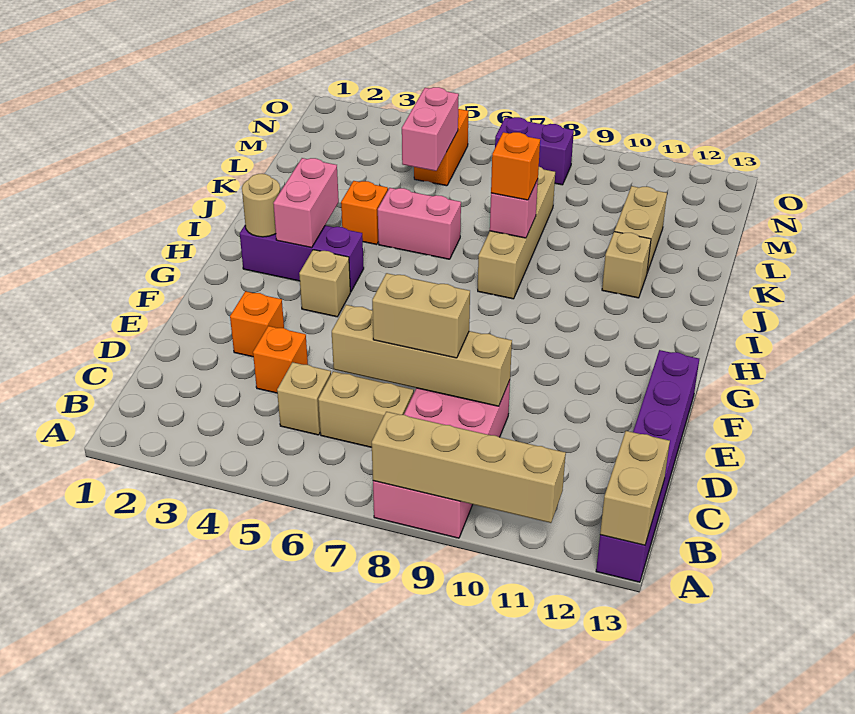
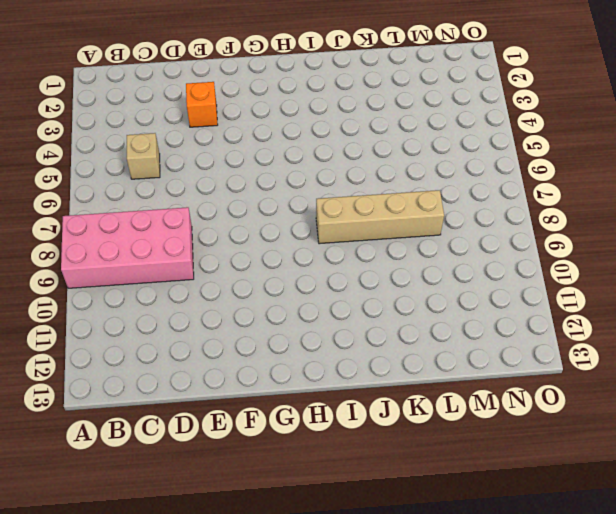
none -> purple 1x6 brick [596,350,699,582]
none -> tan 1x2 brick [318,371,414,447]
none -> orange 1x1 brick [253,326,308,393]

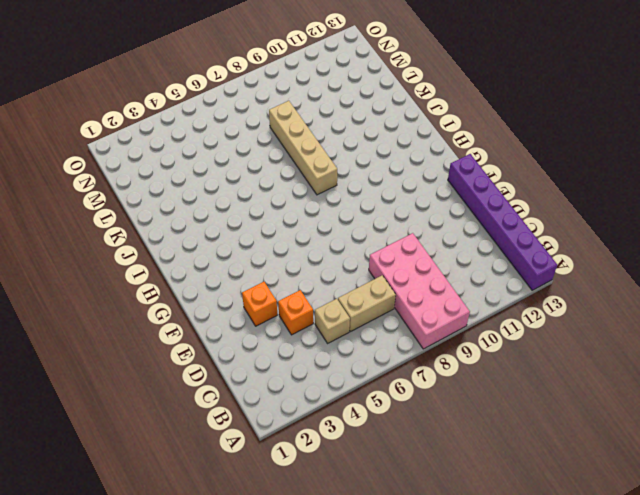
none -> tan 1x1 brick [299,250,350,317]
none -> purple 1x3 brick [240,226,364,292]
none -> orange 1x1 brick [341,181,388,245]

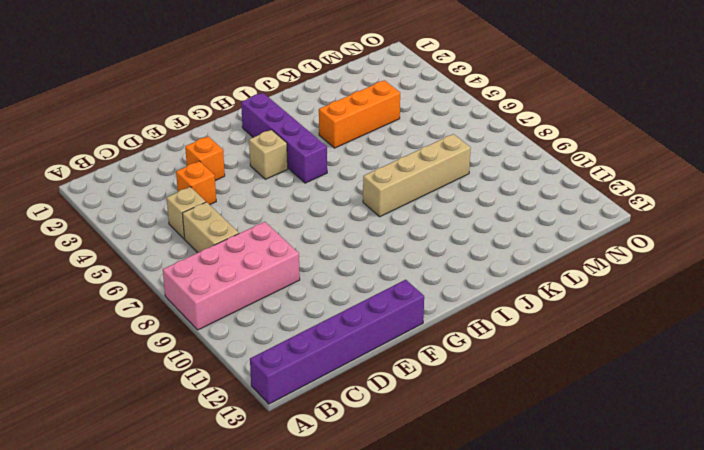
purple 1x4 brick [241,93,327,183] -> purple 1x3 brick [240,226,364,292]
orange 1x3 brick [319,80,400,148] -> orange 1x1 brick [341,181,388,245]
none -> pink 1x2 brick [378,188,461,259]
none -> tan 1x1 brick [602,232,651,298]
none -> tan 1x2 brick [614,186,667,272]

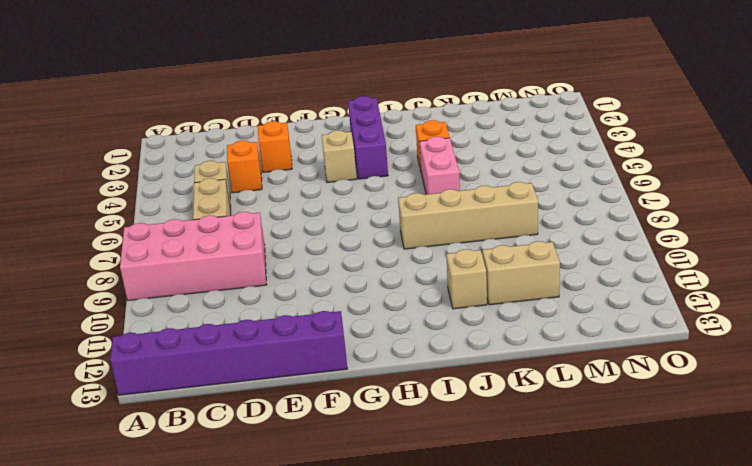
none -> orange 1x2 brick [414,109,469,186]
none -> purple 1x2 brick [495,117,574,185]
none -> tan 1x4 brick [372,412,566,523]

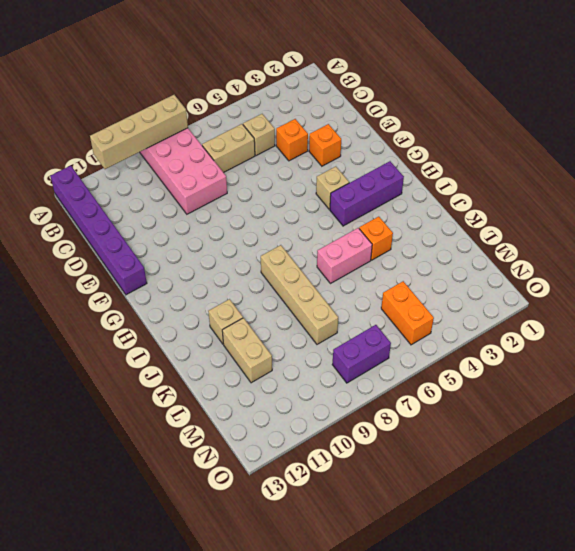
none -> tan 1x2 brick [600,431,670,545]
none -> tan 1x4 brick [332,305,512,406]
none -> tan 1x1 round brick [242,174,280,237]

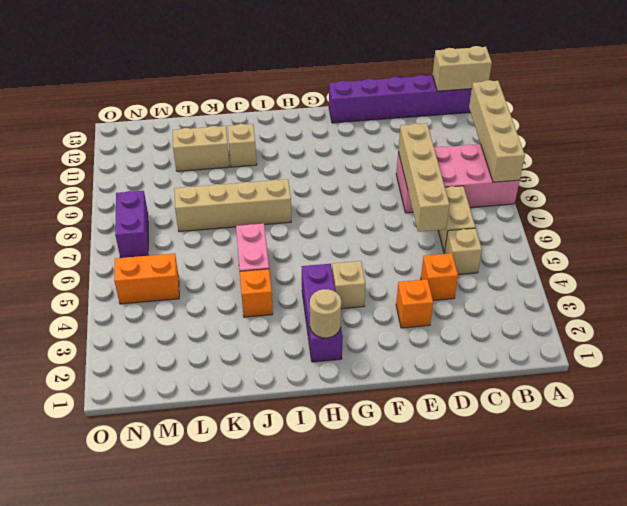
none -> pink 1x2 brick [273,158,339,248]
none -> pink 1x1 brick [490,179,538,238]
none -> pink 1x2 brick [402,87,459,171]

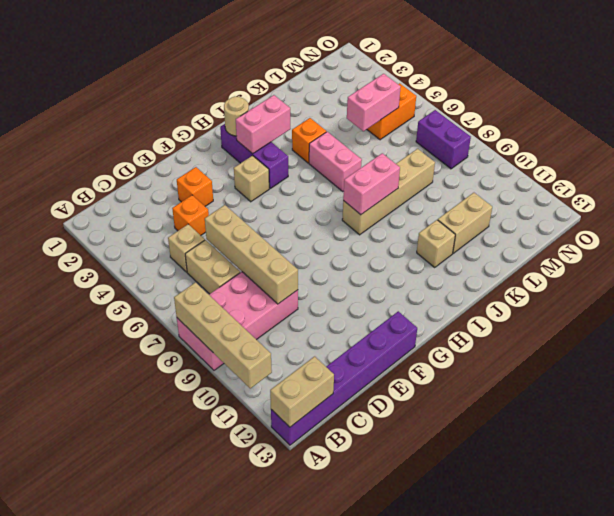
pink 1x2 brick [343,153,400,215] -> pink 1x1 brick [490,179,538,238]
none -> tan 1x2 brick [372,273,470,358]
none -> orange 1x1 brick [491,132,540,200]

